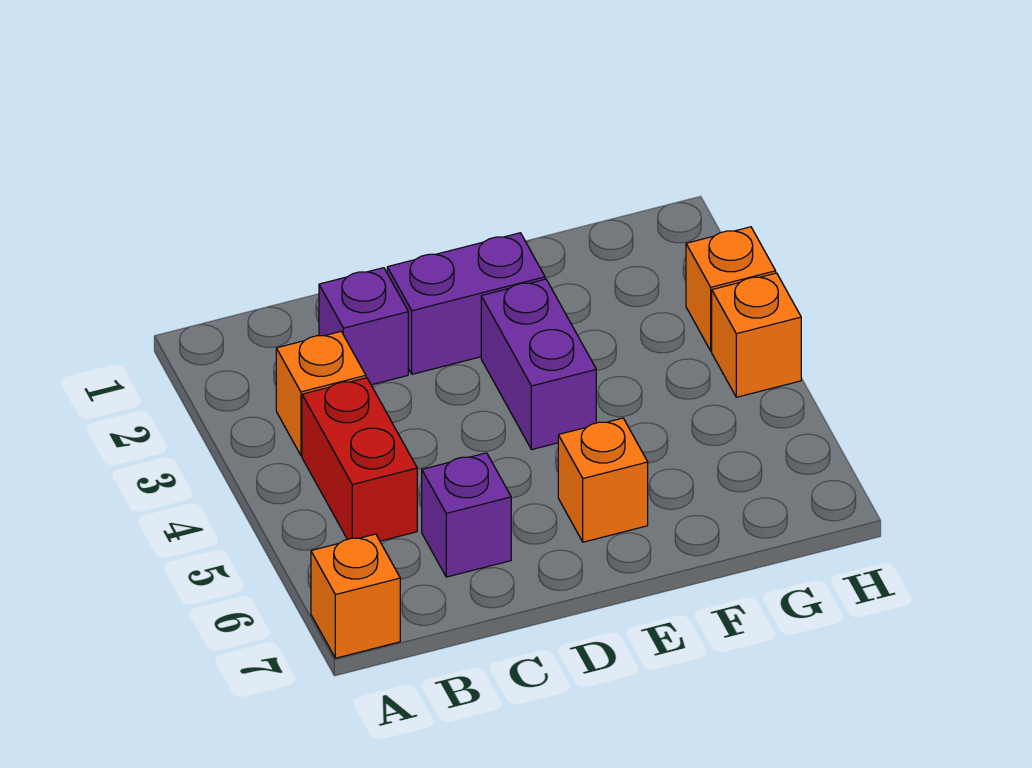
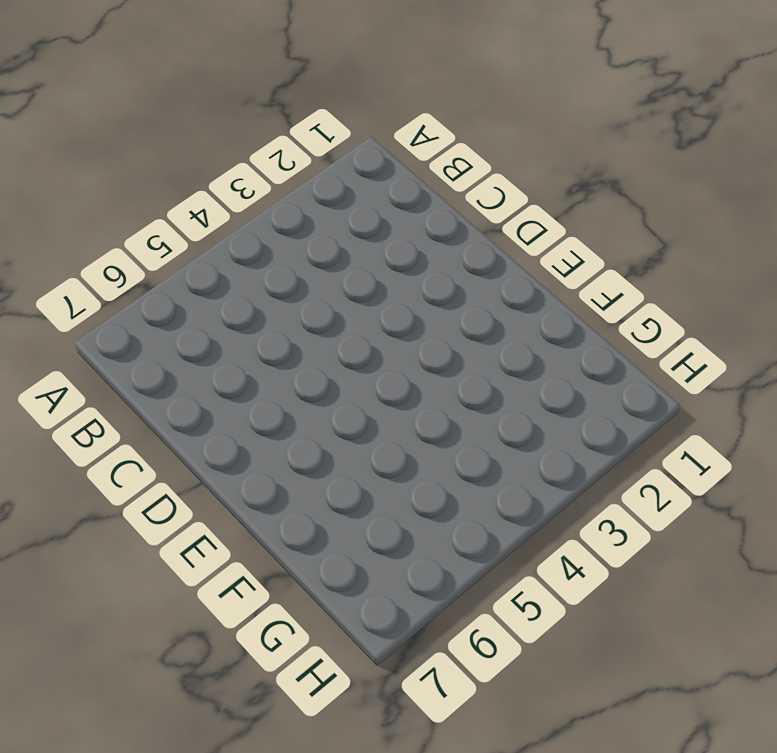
none -> orange 1x1 brick [311,534,400,658]
none -> orange 1x1 brick [276,332,366,456]

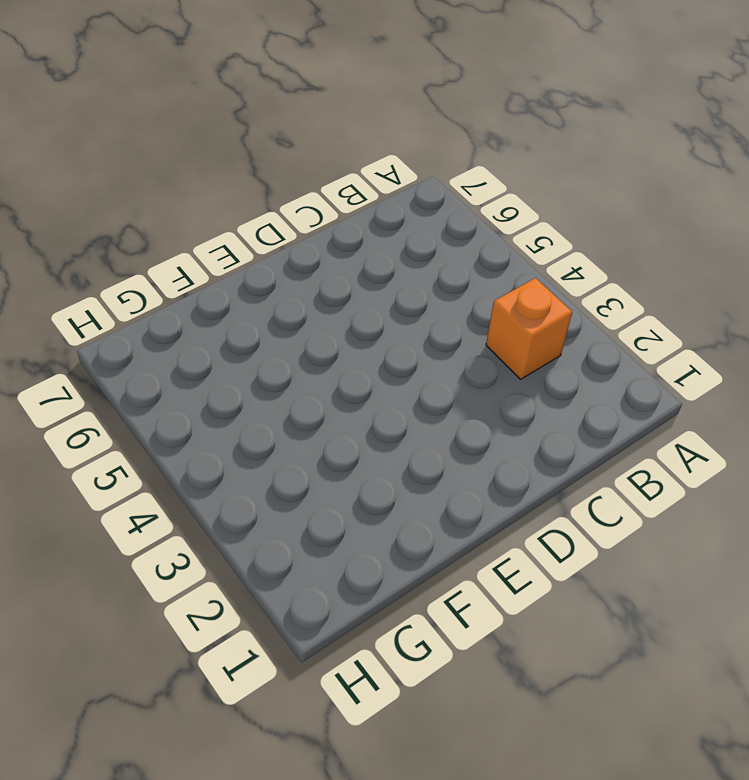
none -> orange 1x1 brick [311,534,400,658]
none -> red 1x2 brick [302,378,417,541]

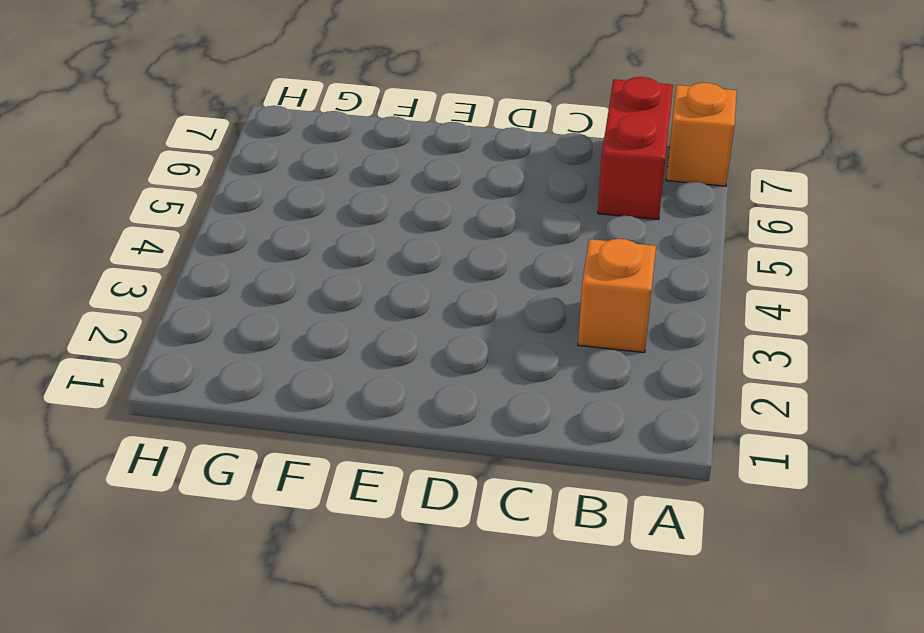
red 1x2 brick [598,77,673,220] -> red 1x2 brick moved to [302,378,417,541]
none -> purple 1x1 brick [319,268,408,385]
none -> purple 1x1 brick [422,453,511,577]

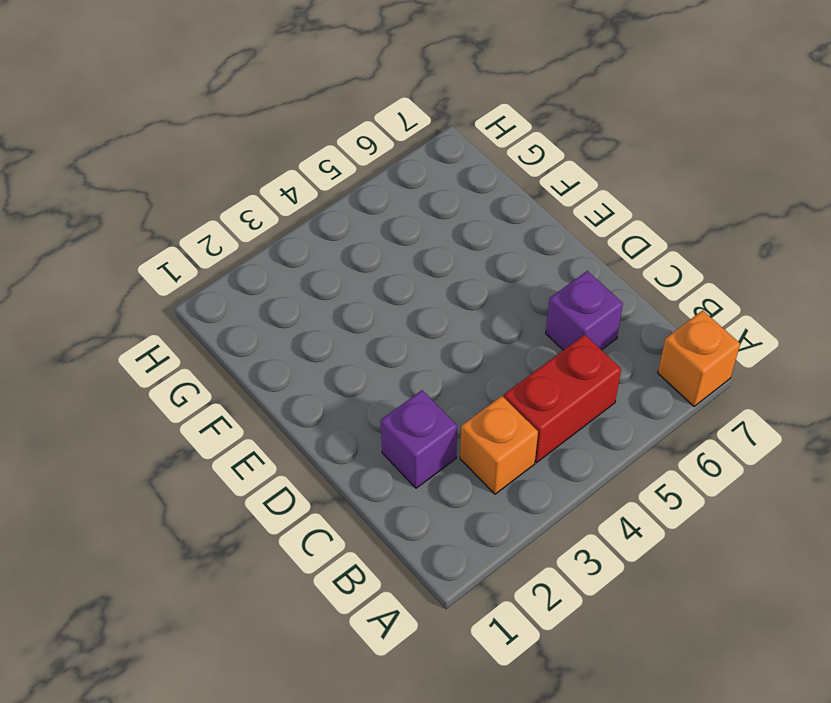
none -> purple 1x2 brick [387,233,545,374]
none -> purple 1x2 brick [481,279,596,450]

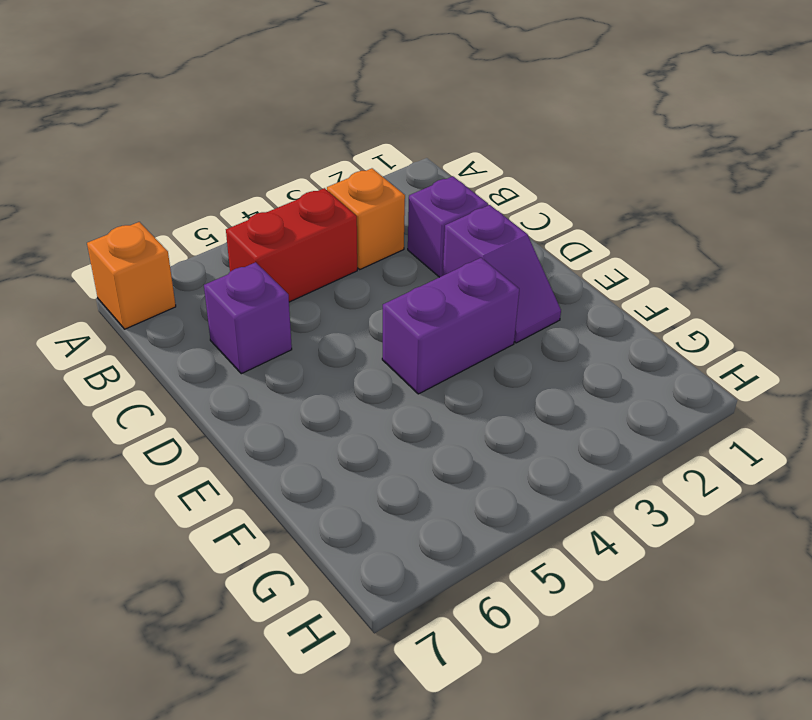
purple 1x2 slope [443,205,561,343] -> purple 1x2 brick [387,233,545,374]
none -> orange 1x1 brick [558,418,648,542]
none -> orange 1x1 brick [686,227,776,351]

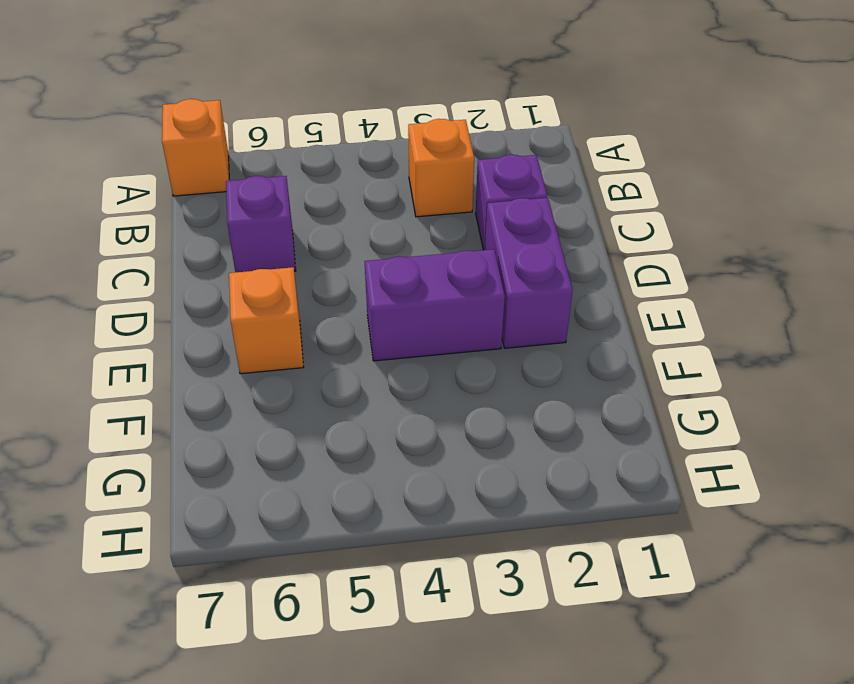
none -> red 1x2 brick [302,378,417,541]
none -> orange 1x1 brick [686,227,776,351]

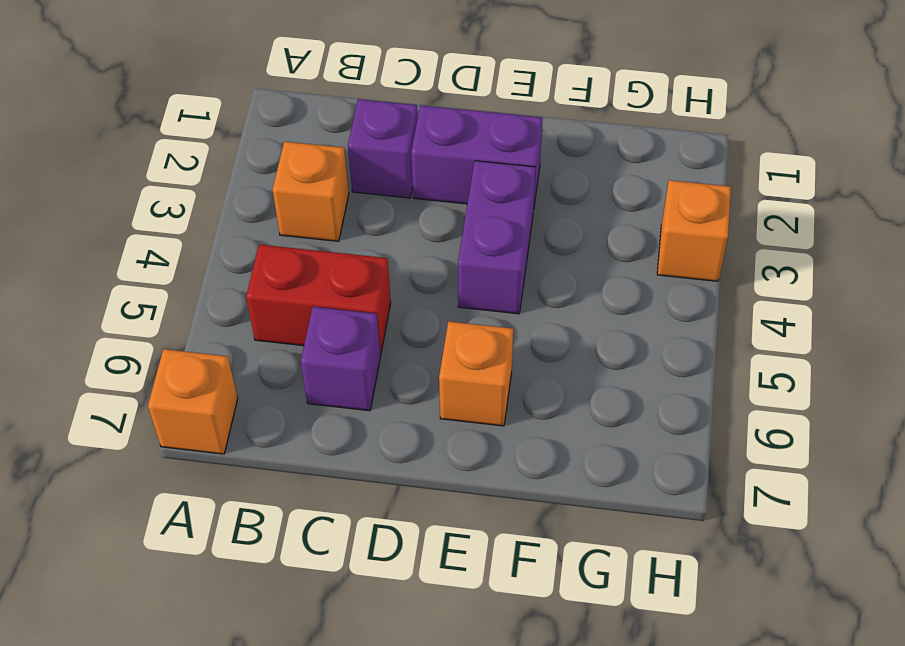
red 1x2 brick [246,244,391,354] -> red 1x2 brick turned to [302,378,417,541]
none -> orange 1x1 brick [712,273,801,397]

